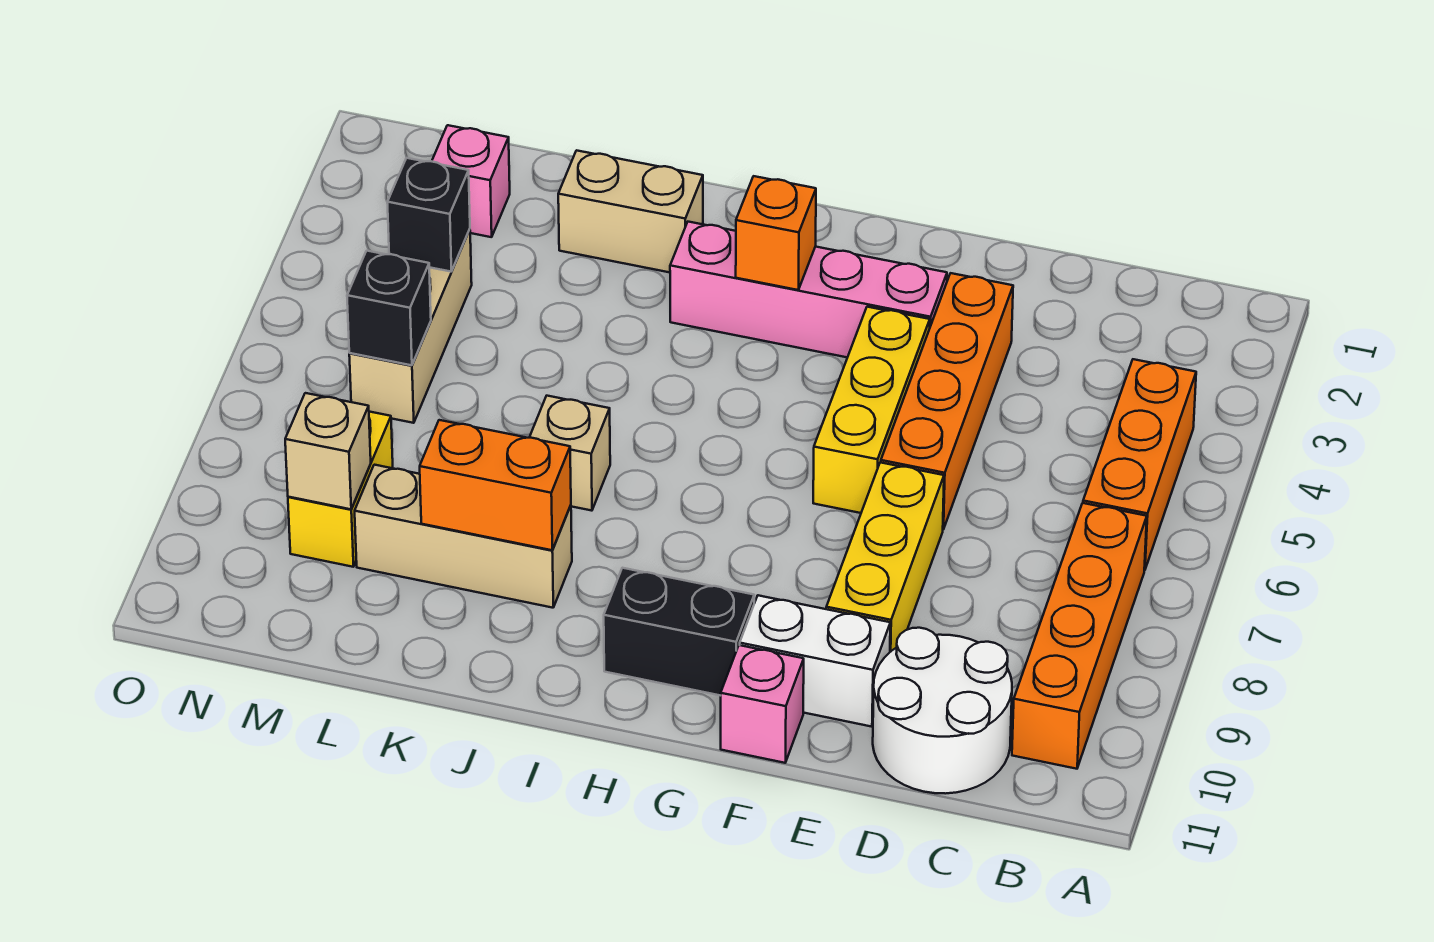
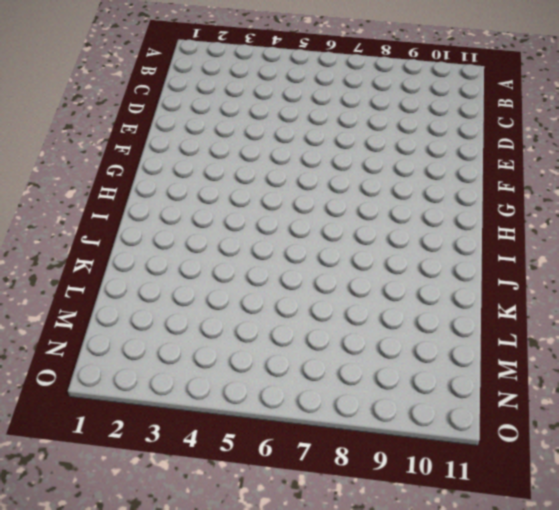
none -> orange 1x3 brick [1083,359,1196,570]
none -> orange 1x4 brick [1012,503,1147,769]
none -> white 2x2 round brick [873,628,1012,794]

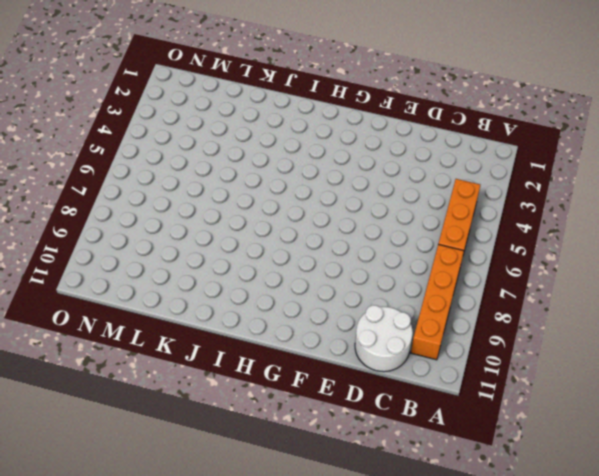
none -> orange 1x4 brick [881,273,1013,529]
none -> yellow 1x3 brick [826,462,944,652]
none -> white 1x2 brick [740,595,890,727]

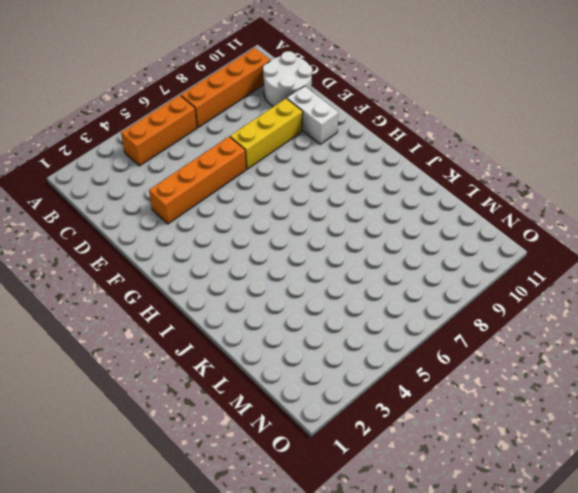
none -> pink 1x4 brick [670,222,947,357]
none -> yellow 1x3 brick [813,307,930,513]
none -> pink 1x1 brick [721,645,804,763]

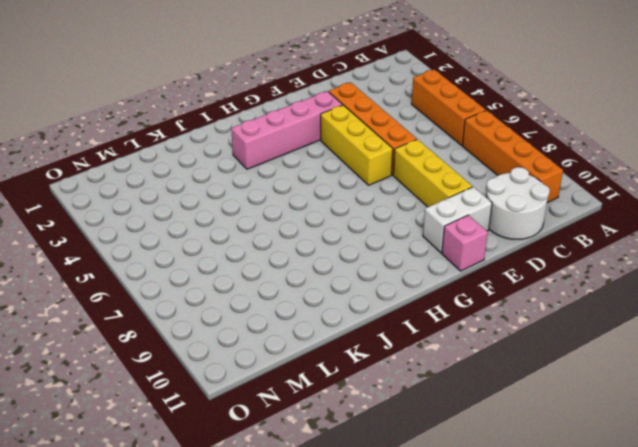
none -> black 1x2 brick [604,568,754,696]
none -> tan 1x2 brick [558,150,703,272]
none -> tan 1x1 brick [529,396,610,511]

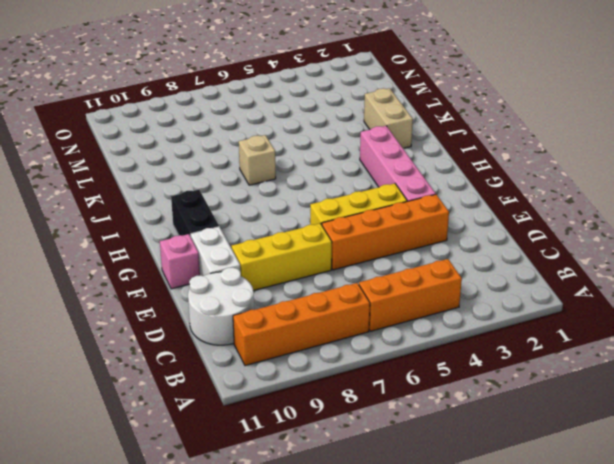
none -> tan 1x3 brick [355,465,572,608]
none -> pink 1x1 brick [432,125,510,237]
none -> tan 1x3 brick [349,229,472,423]

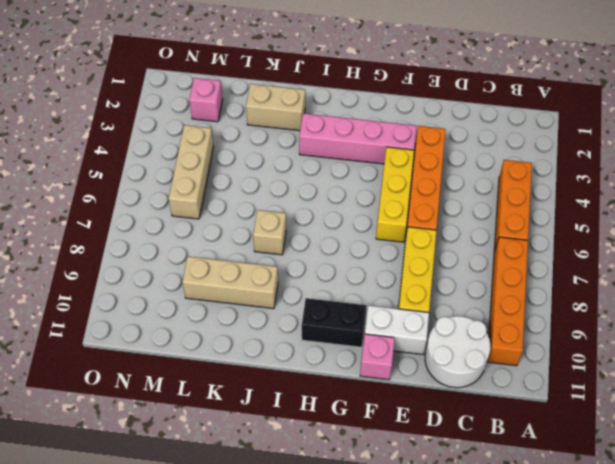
none -> yellow 1x2 brick [288,412,393,567]
none -> orange 1x1 brick [736,176,816,290]
none -> orange 1x2 brick [420,420,571,550]

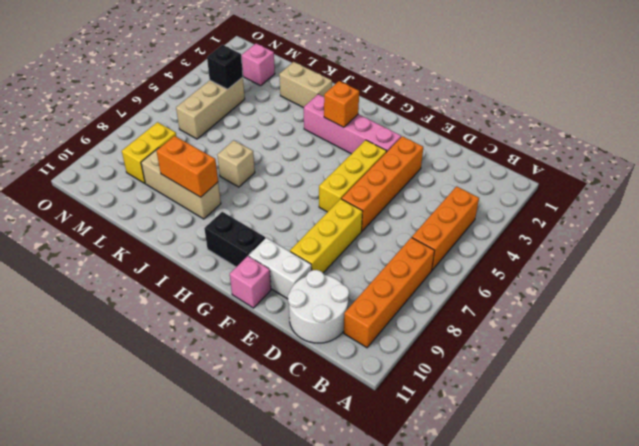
none -> black 1x1 brick [347,251,431,365]
none -> tan 1x1 brick [285,393,371,509]

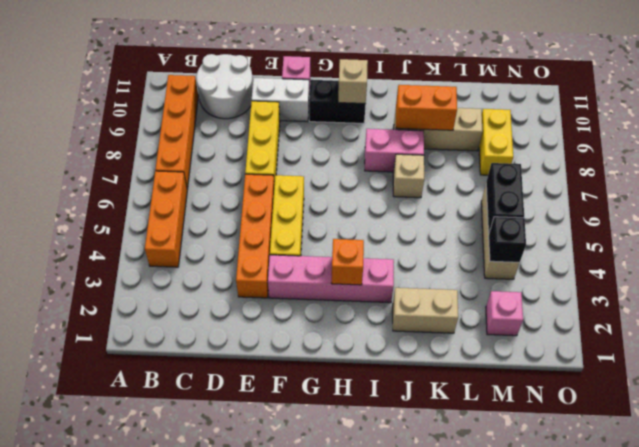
tan 1x1 brick [338,59,368,104] -> tan 1x1 brick moved to [285,393,371,509]
pink 1x2 brick [365,129,424,172] -> none
black 1x2 brick [486,163,524,233] -> black 1x1 brick [347,251,431,365]

